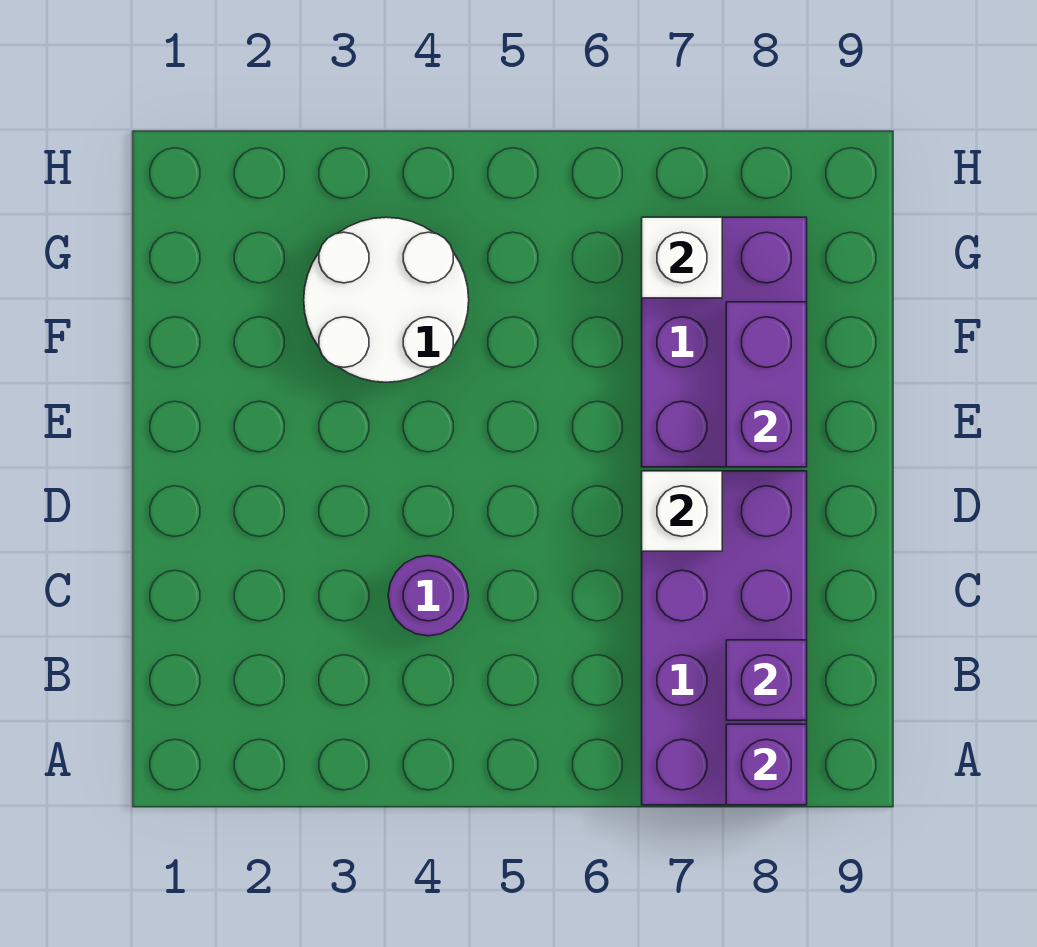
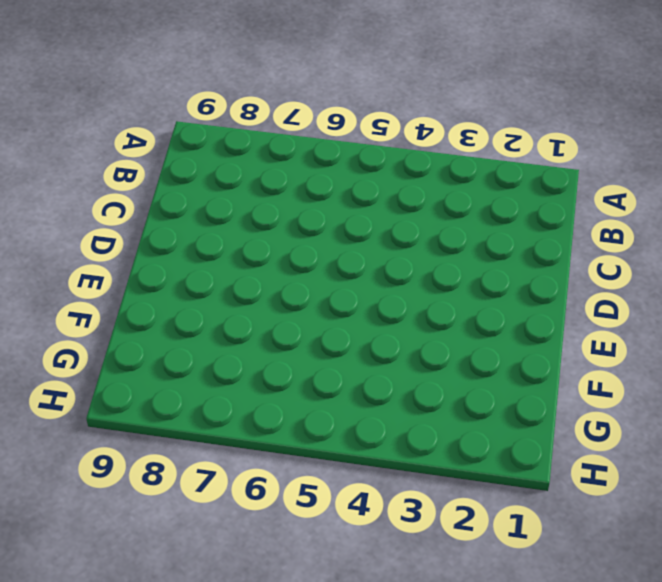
none -> purple 2x4 brick [642,471,807,805]
none -> purple 1x1 round brick [388,556,469,636]

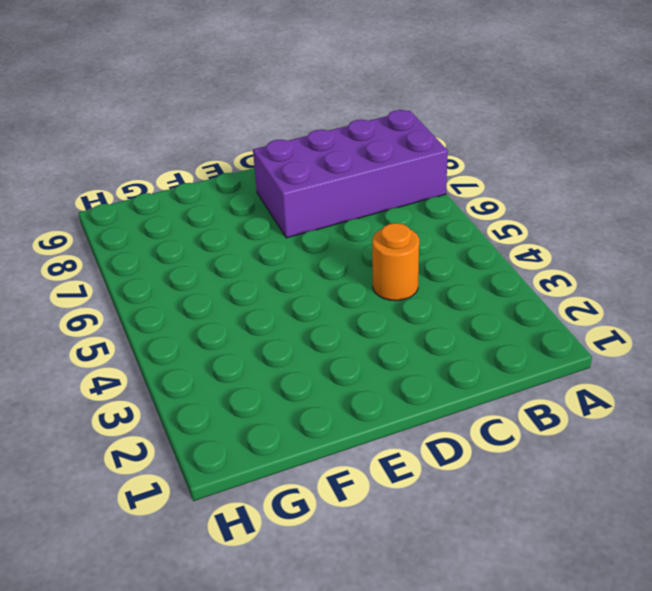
orange 1x1 round brick [372,223,419,301] -> purple 1x1 round brick [388,556,469,636]
none -> purple 2x3 brick [642,217,807,467]
none -> white 2x2 round brick [304,217,469,382]

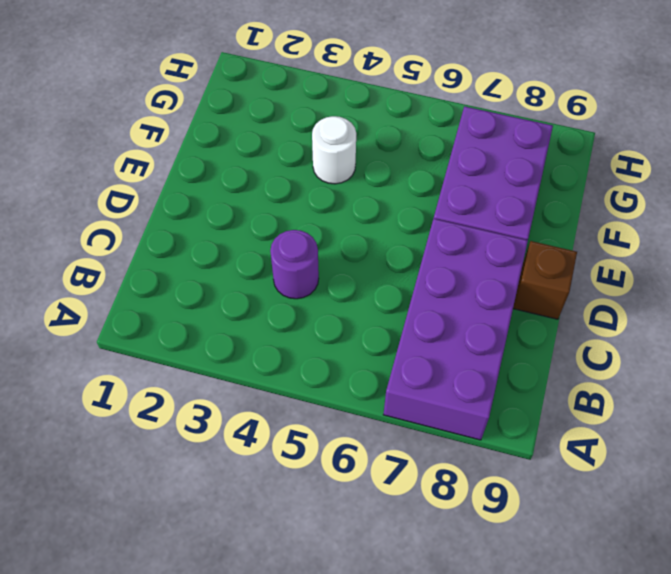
brown 1x1 brick [513,241,577,319] -> none
white 1x1 round brick [312,116,356,184] -> white 2x2 round brick [304,217,469,382]
none -> purple 1x1 brick [726,724,807,805]
none -> purple 1x1 brick [726,640,807,720]

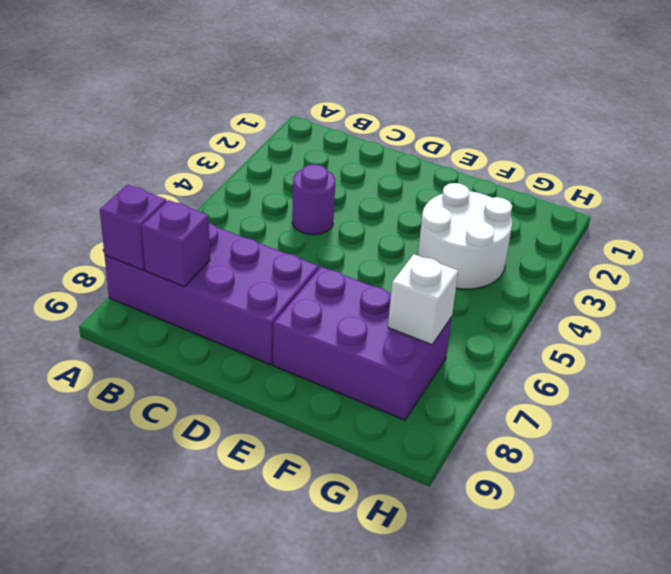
none -> white 1x1 brick [642,471,722,551]
none -> purple 1x2 brick [726,302,807,467]

